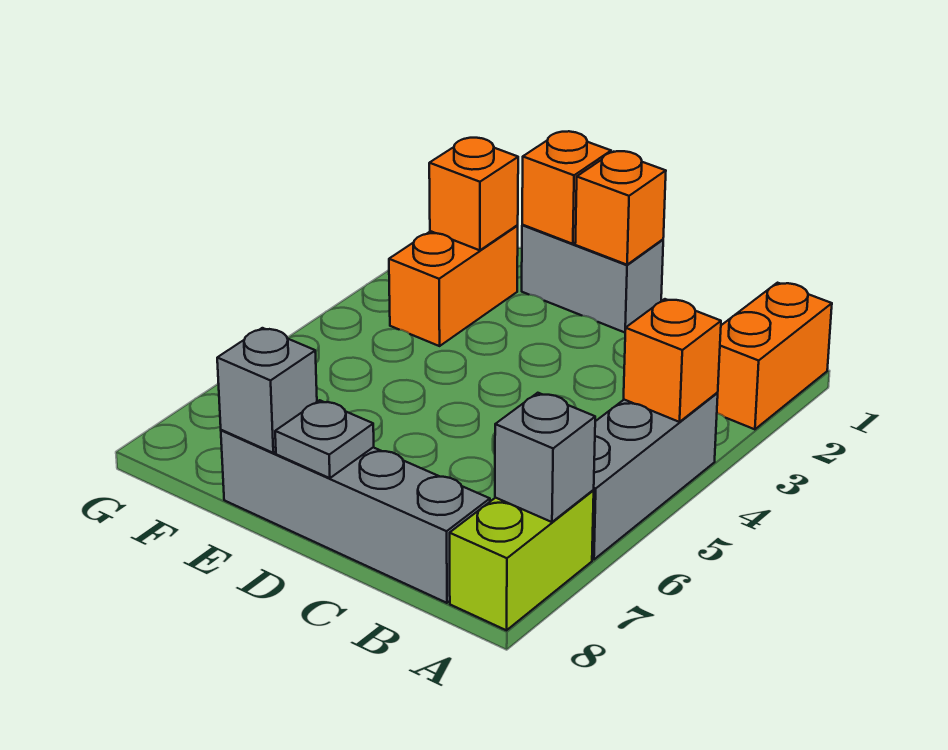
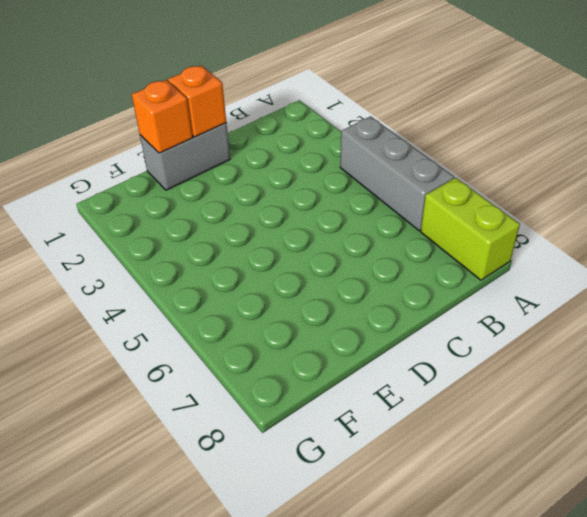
none -> orange 1x2 brick [717,283,832,429]
none -> grey 1x4 brick [221,430,490,603]
none -> orange 1x2 brick [389,226,518,346]

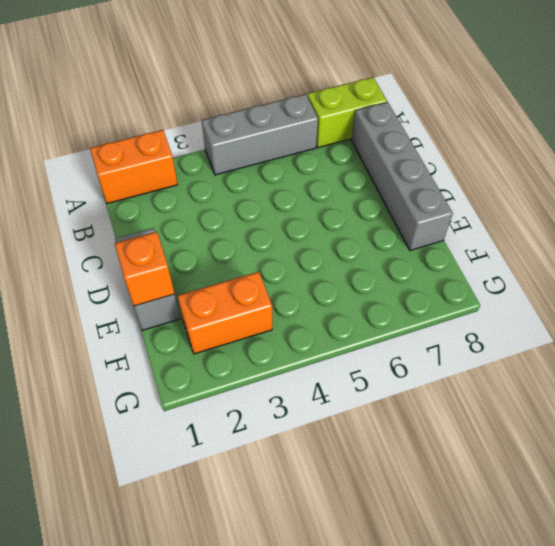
none -> orange 1x1 brick [624,299,721,422]
none -> grey 1x1 brick [495,393,595,522]
none -> orange 1x1 brick [575,151,666,265]

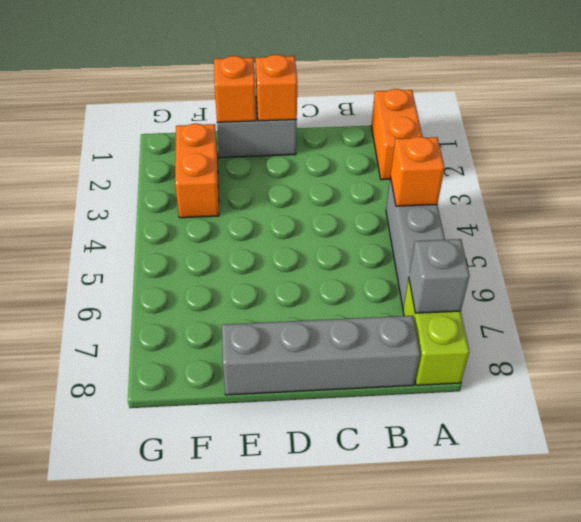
none -> grey 1x1 plate [275,400,374,478]
none -> grey 1x1 brick [217,328,317,453]
none -> orange 1x1 brick [429,138,518,250]

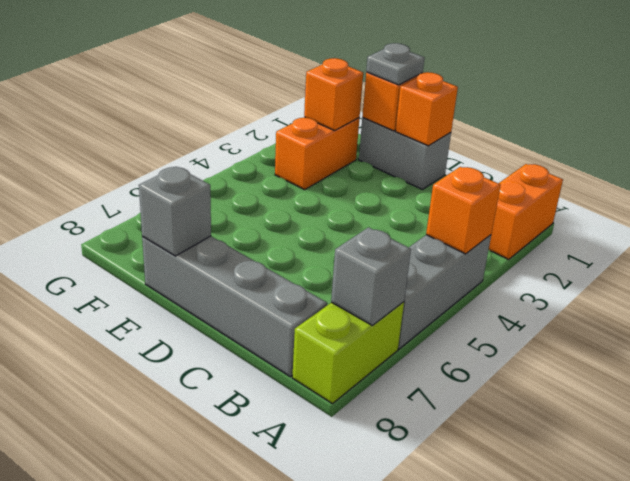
grey 1x1 plate [366,43,424,85] -> grey 1x1 plate moved to [275,400,374,478]

